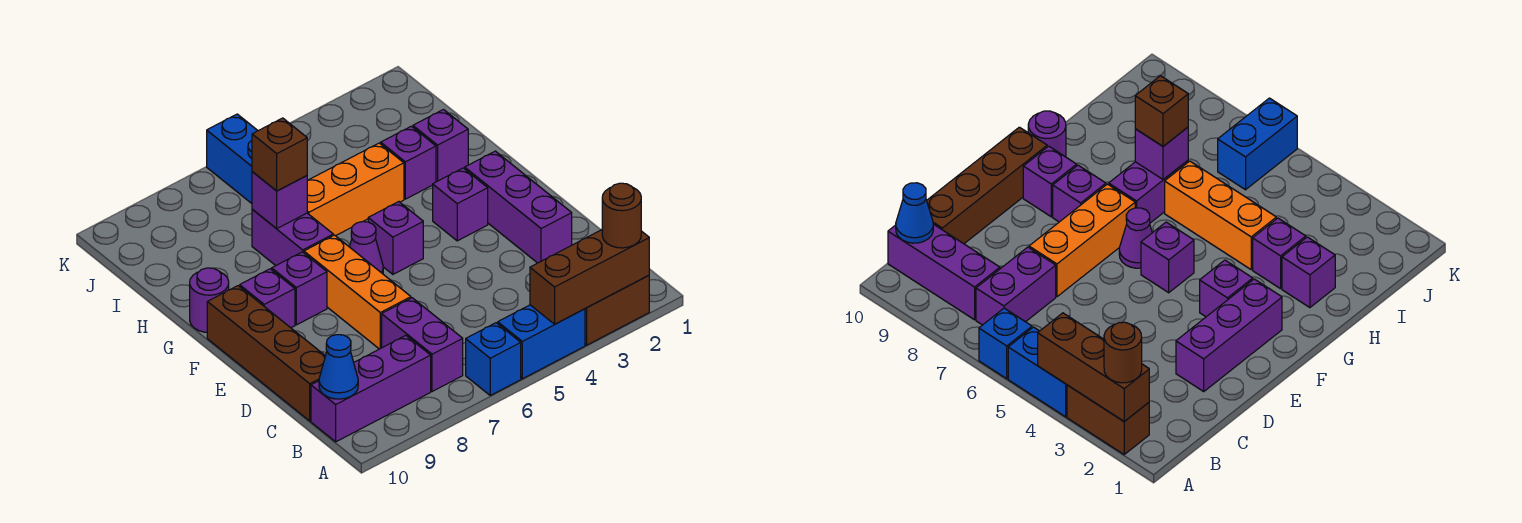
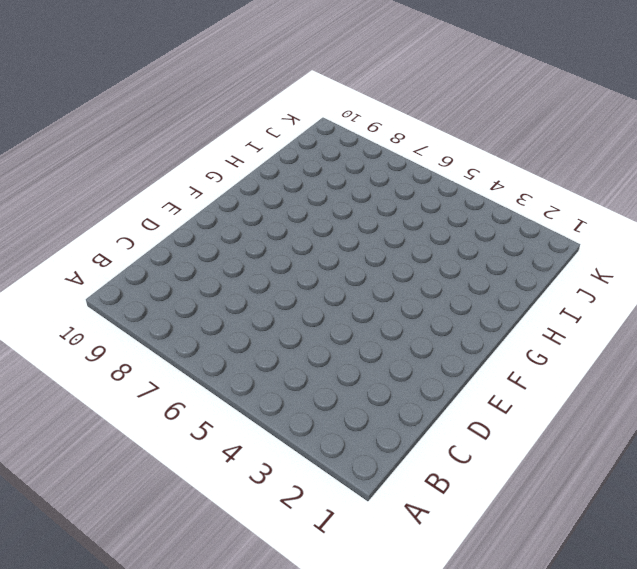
none -> brown 1x2 brick [585,276,649,345]
none -> blue 1x2 brick [498,305,585,379]
none -> blue 1x1 brick [466,323,521,395]

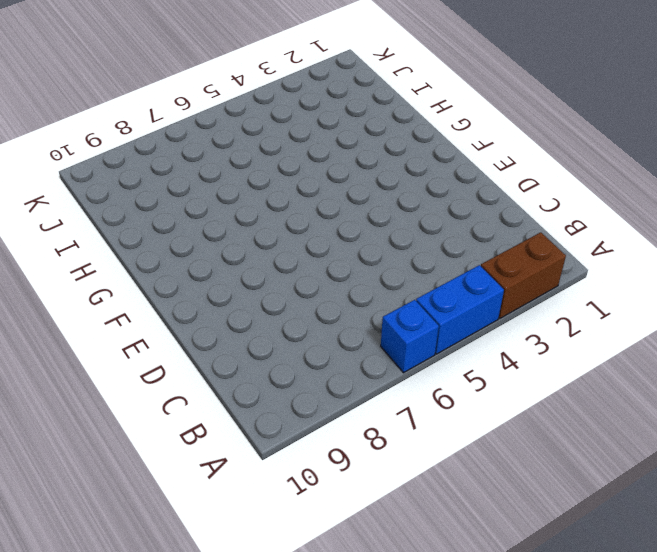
none -> purple 1x2 brick [382,298,463,392]
none -> purple 1x3 brick [311,336,431,442]
none -> brown 1x4 brick [207,286,325,421]

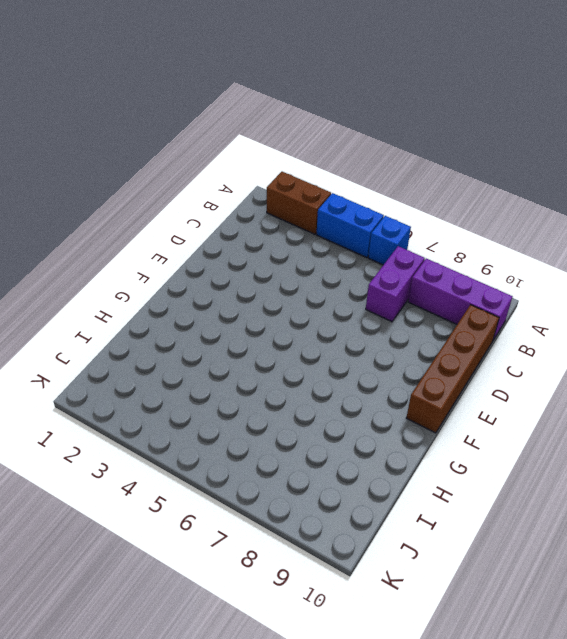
none -> purple 1x3 brick [464,151,572,263]
none -> orange 1x3 brick [304,235,411,349]
none -> purple 1x1 brick [433,168,488,241]

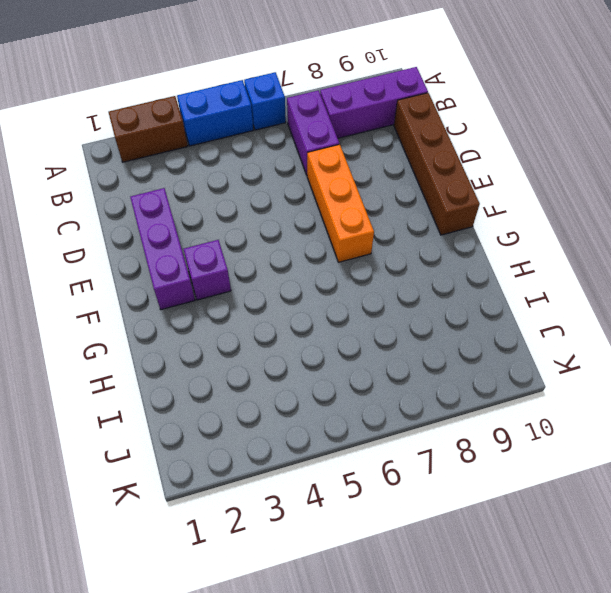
none -> purple 1x1 brick [368,202,423,274]
none -> purple 1x1 cone [350,222,383,274]
none -> purple 1x1 brick [272,252,327,325]

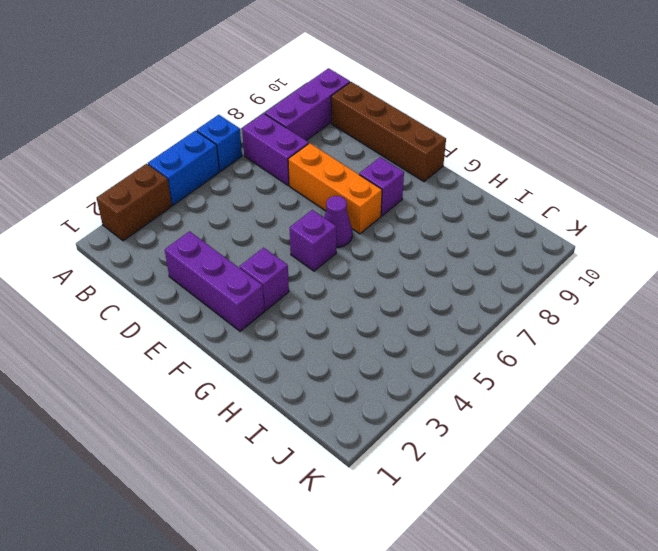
none -> purple 1x1 brick [240,269,295,328]
none -> purple 1x2 brick [252,210,333,266]
none -> purple 1x1 round brick [190,268,229,332]

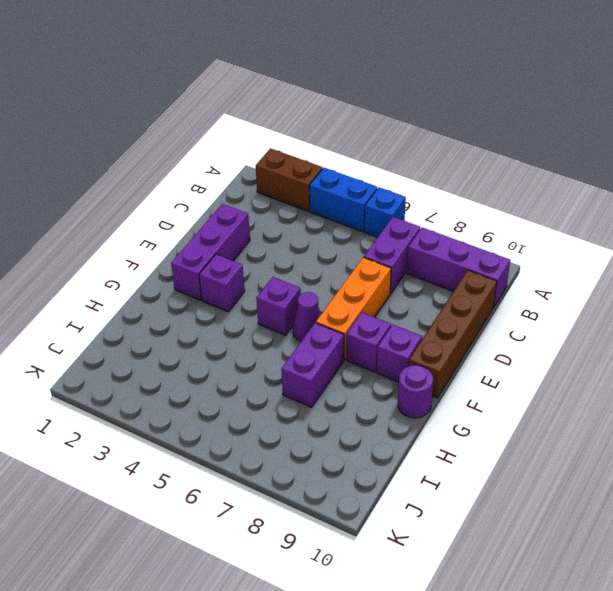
none -> purple 1x1 brick [413,110,468,182]
none -> purple 1x1 brick [381,126,436,199]
none -> orange 1x3 brick [307,143,404,236]

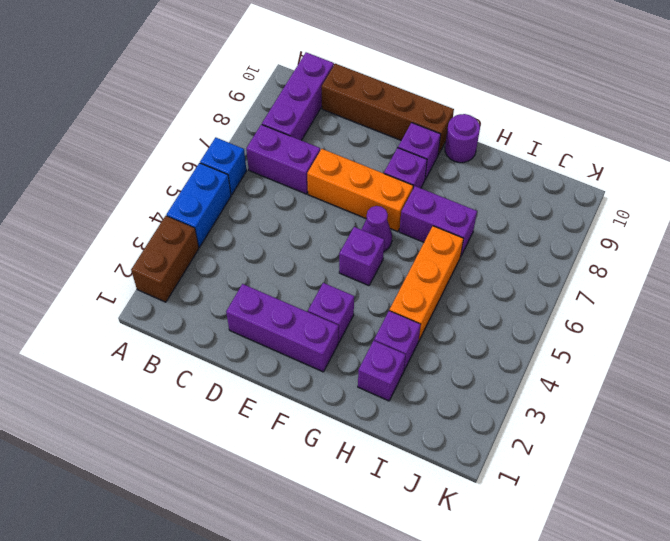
none -> blue 1x2 brick [207,114,258,203]
none -> brown 1x3 brick [530,230,649,324]
none -> blue 1x1 cone [319,335,358,399]

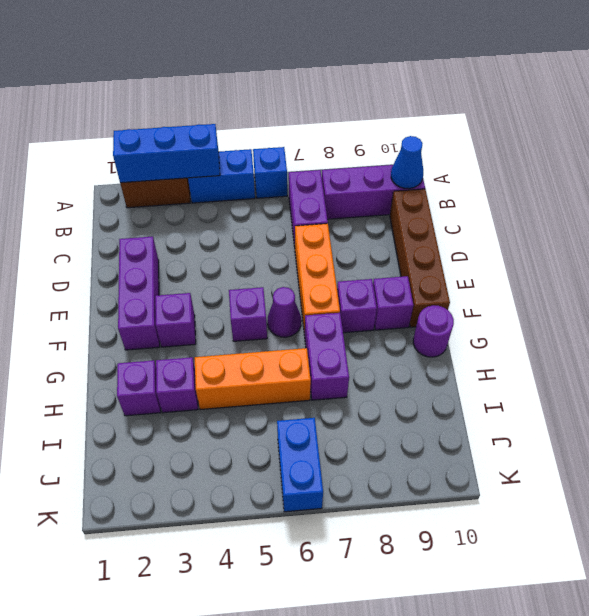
blue 1x3 brick [113,124,220,183] -> brown 1x3 brick [530,230,649,324]
none -> purple 1x1 brick [252,172,308,229]
none -> brown 1x1 round brick [602,183,641,248]
none -> brown 1x1 brick [252,118,307,191]

